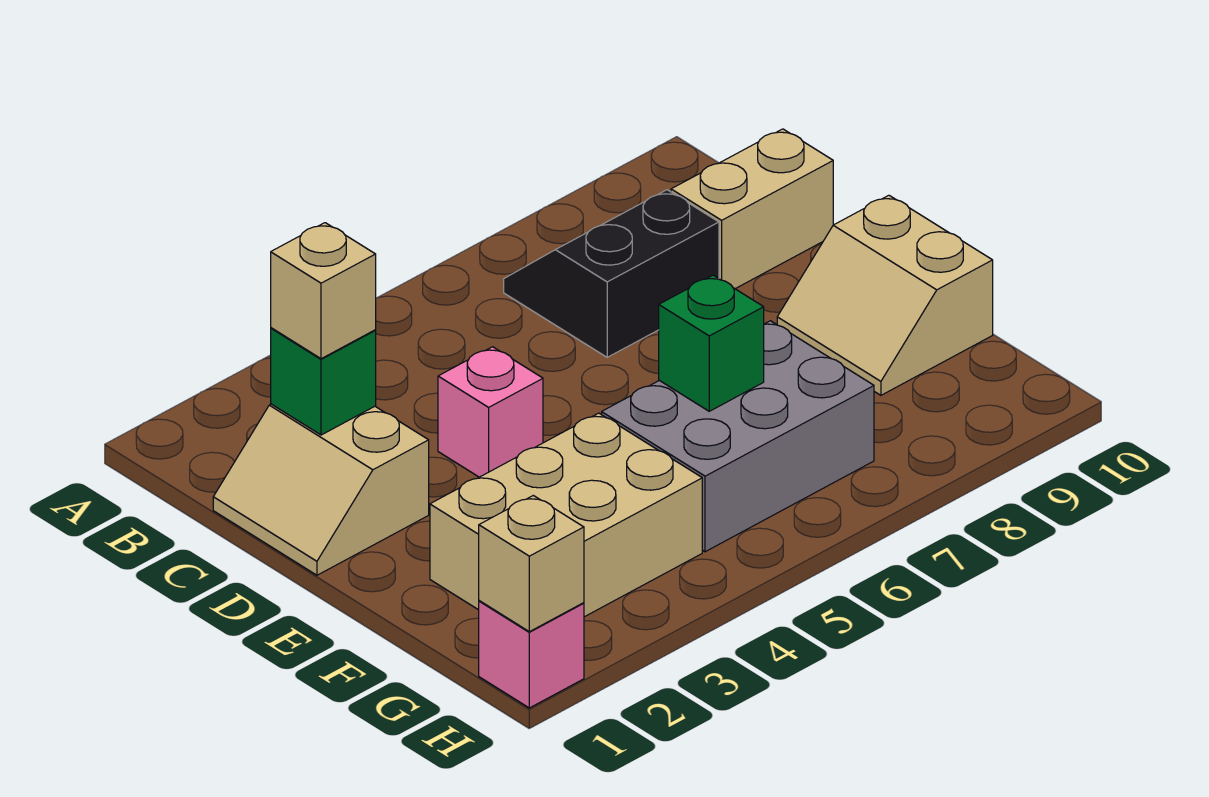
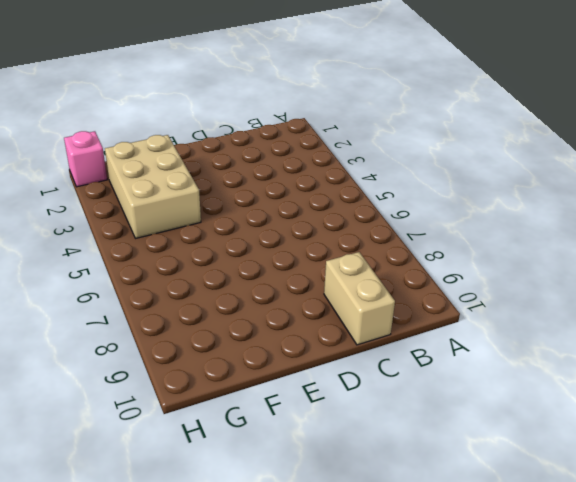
none -> black 2x2 slope [504,190,719,357]
none -> tan 2x2 slope [213,404,429,575]
none -> pink 1x1 brick [438,347,543,477]

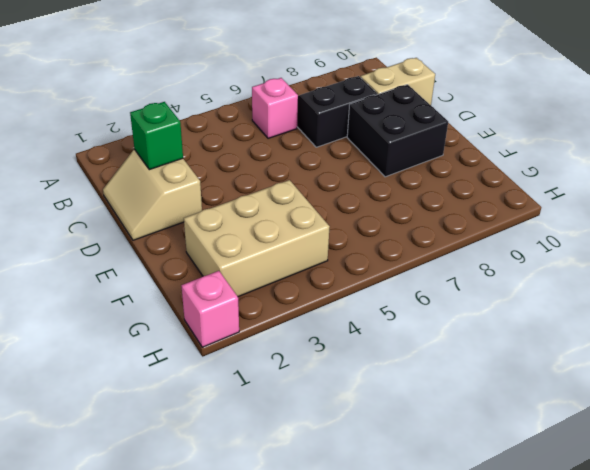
pink 1x1 brick [252,78,298,138] -> pink 1x1 brick moved to [438,347,543,477]
black 2x2 brick [347,85,448,177] -> tan 2x2 slope [777,195,993,395]
none -> grey 2x3 brick [602,321,874,552]
none -> green 1x1 brick [659,275,764,411]
none -> tan 1x1 brick [479,496,584,632]

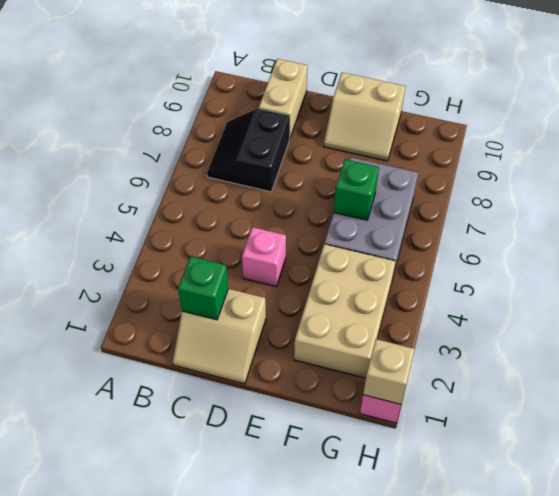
none -> tan 1x1 brick [271,223,376,359]

